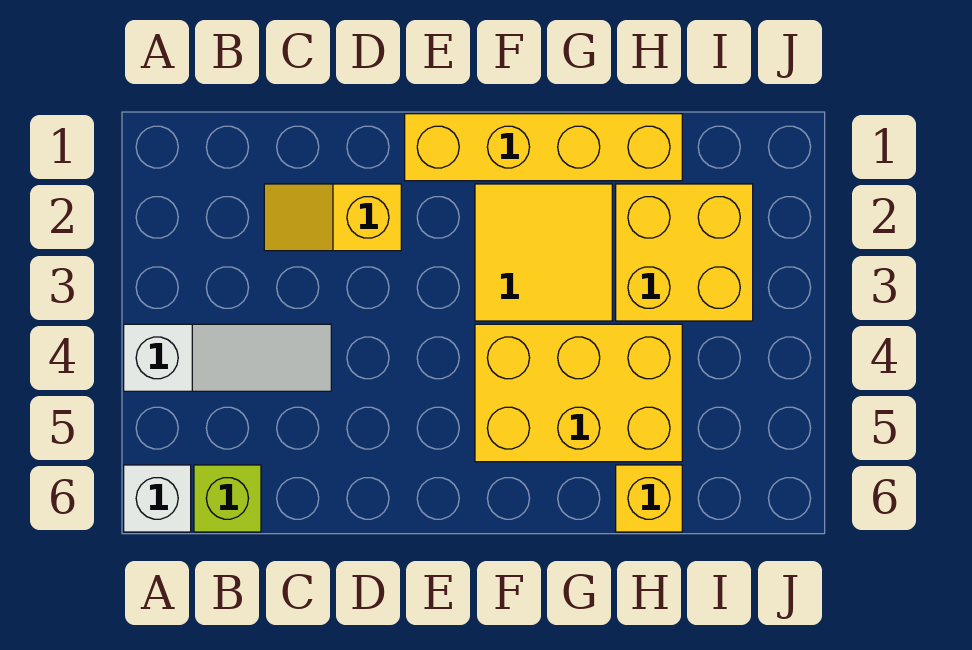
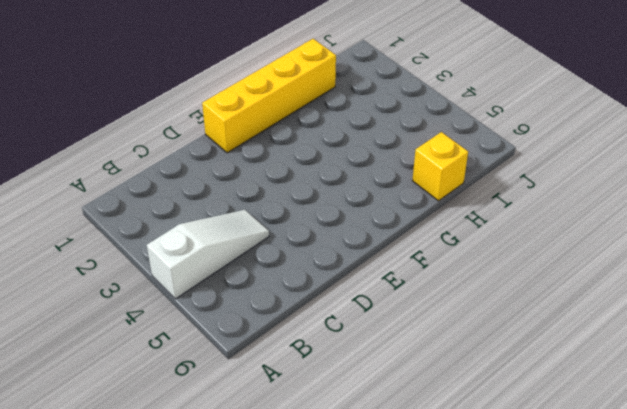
none -> white 1x1 brick [124,465,191,532]
none -> lime 1x1 brick [194,465,261,532]

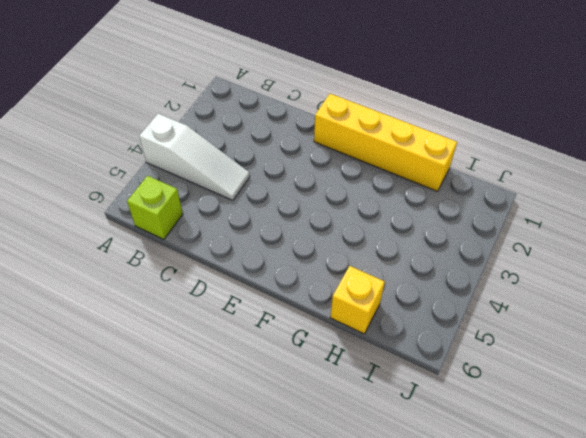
none -> white 1x1 brick [124,465,191,532]
none -> yellow 1x2 slope [264,184,401,251]

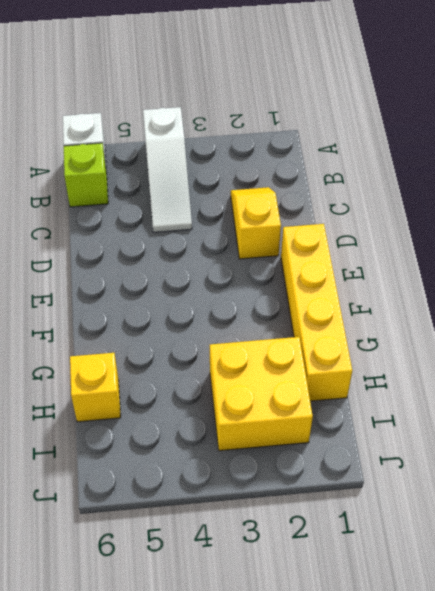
none -> yellow 2x2 tile [475,184,612,321]
none -> yellow 2x3 brick [475,324,682,462]

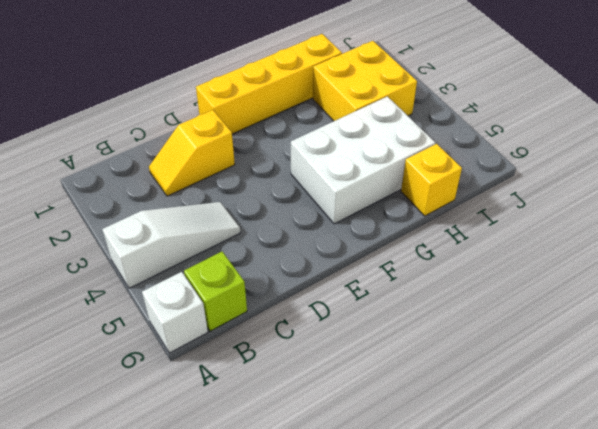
white 2x3 brick [291,96,435,224] -> yellow 2x3 brick [475,324,682,462]
none -> yellow 2x2 tile [475,184,612,321]

